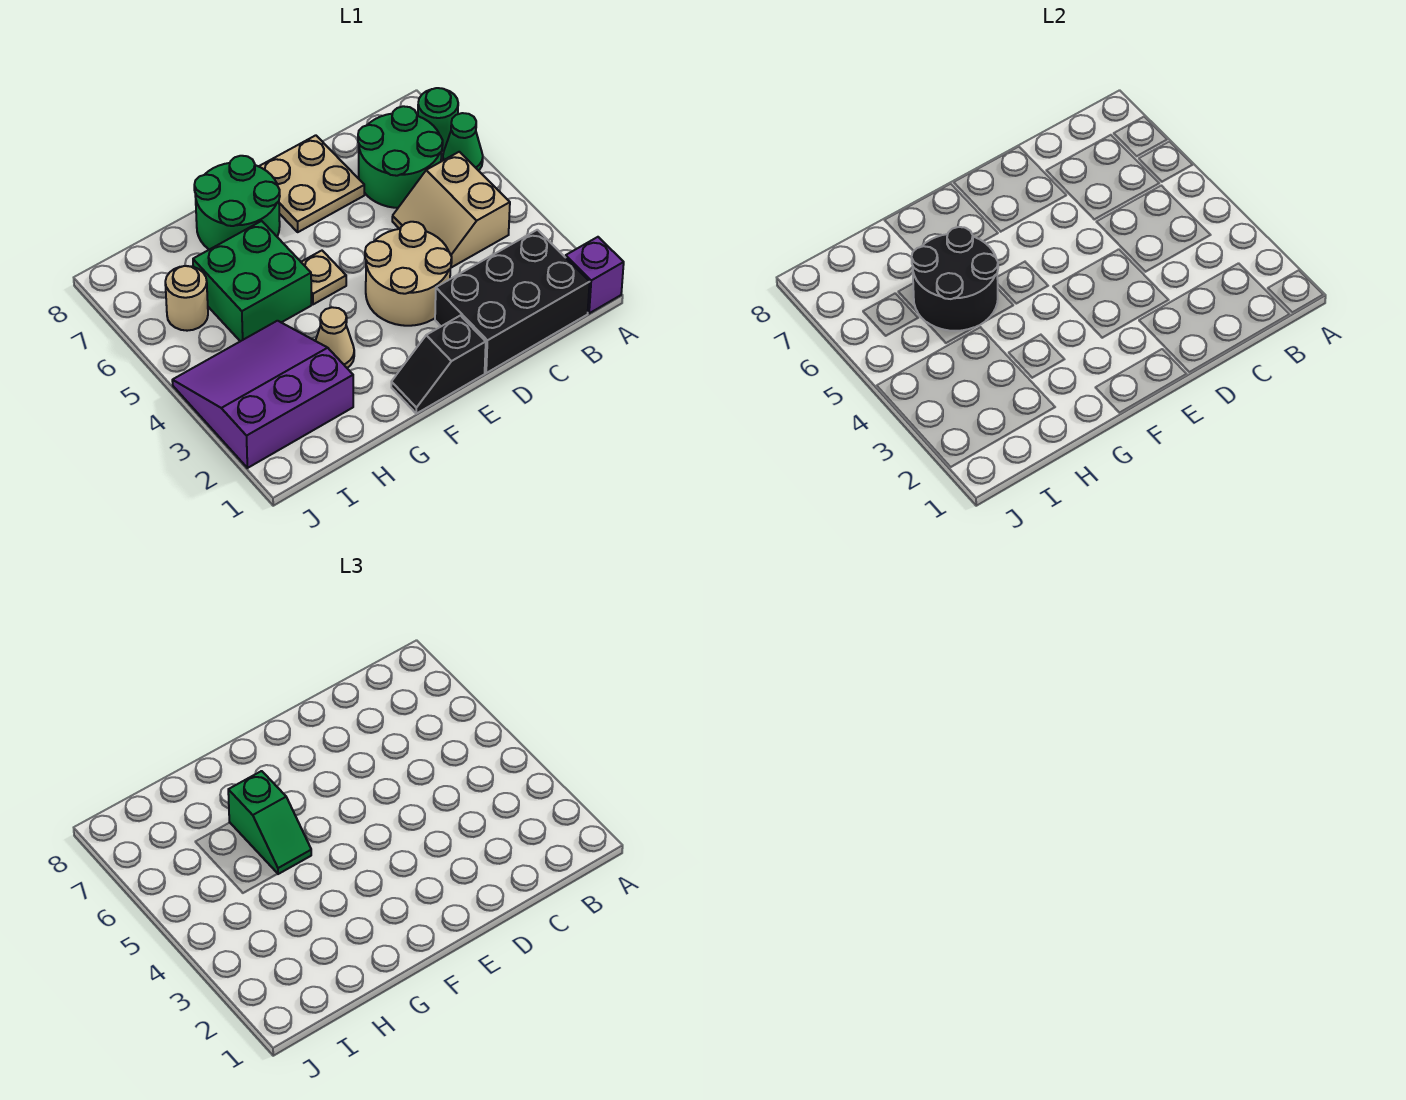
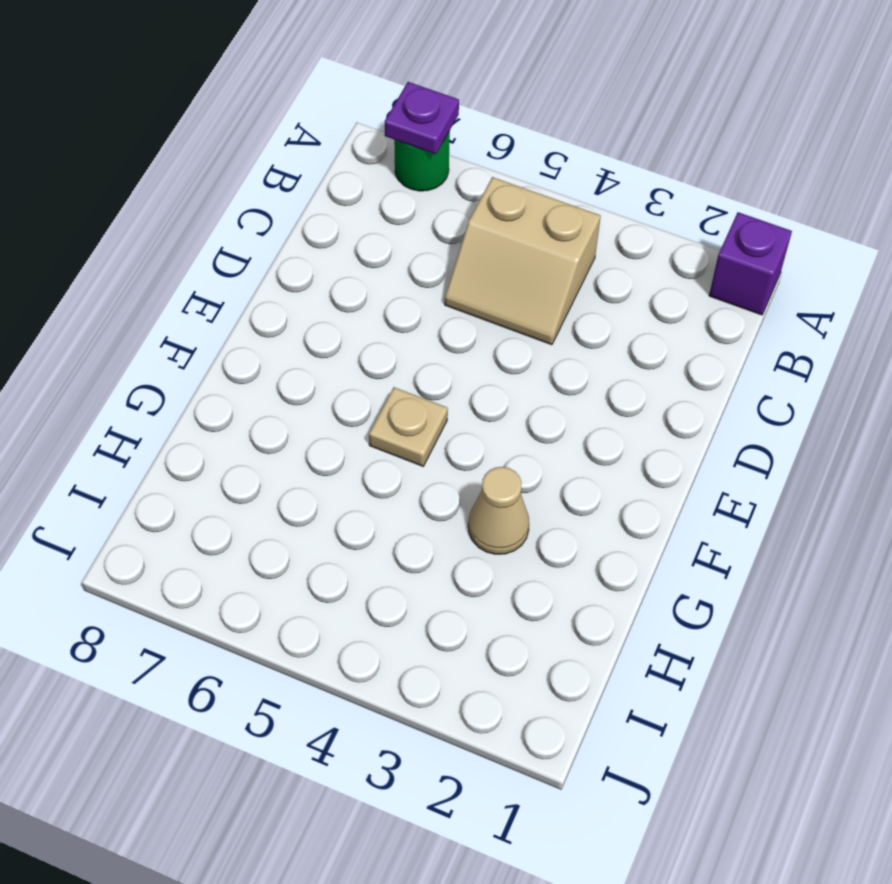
purple 1x1 plate [384,82,459,154] -> none
none -> green 1x1 cone [443,113,483,171]
none -> black 2x3 brick [435,230,590,373]
none -> green 2x2 round brick [358,106,443,208]

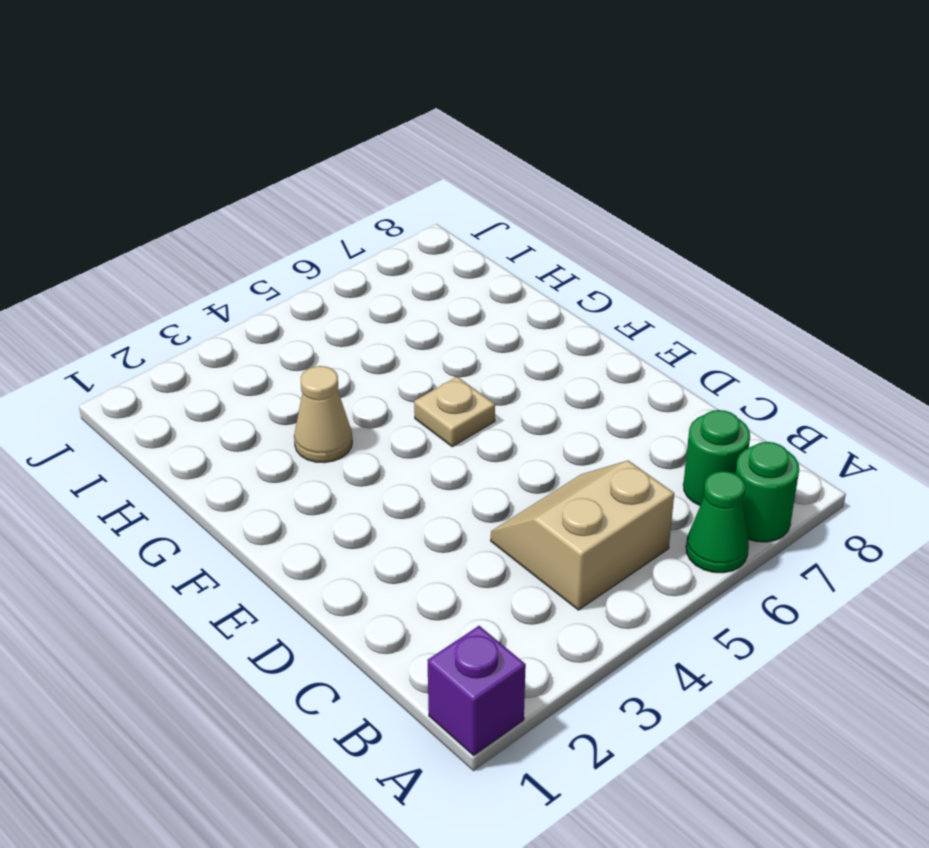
green 1x1 round brick [683,410,750,505] -> green 2x2 round brick [358,106,443,208]
none -> black 2x3 brick [435,230,590,373]
none -> tan 2x2 round brick [365,222,452,326]
none -> tan 2x2 plate [259,135,364,232]

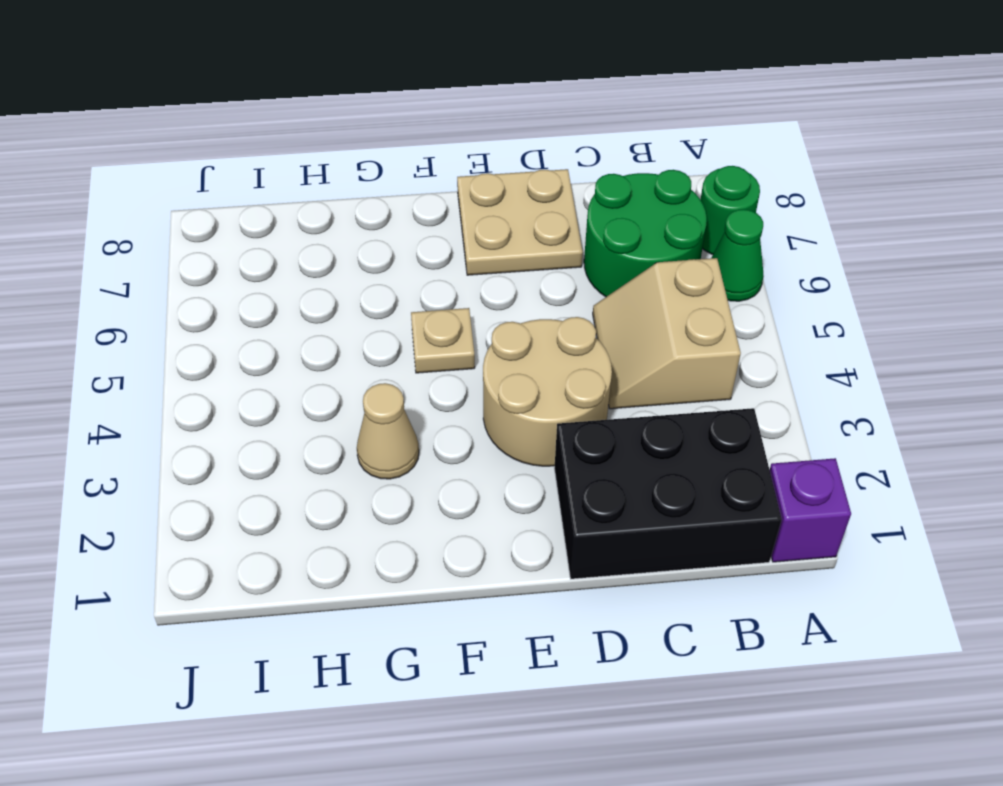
none -> black 1x2 slope [391,316,486,414]
none -> green 2x2 round brick [194,156,280,250]
none -> green 2x2 brick [193,221,311,341]

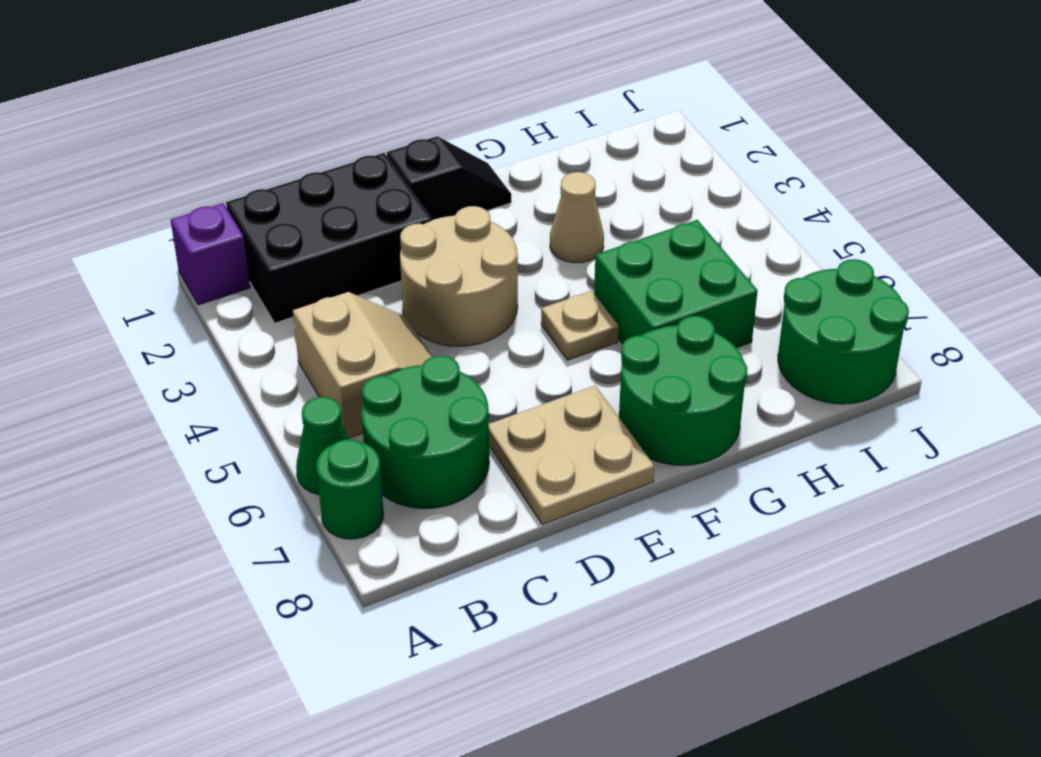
green 2x2 round brick [778,259,909,404] -> none
none -> purple 3x3 slope [172,321,353,468]
none -> tan 1x1 round brick [165,266,208,331]
none -> black 2x2 round brick [911,227,998,331]

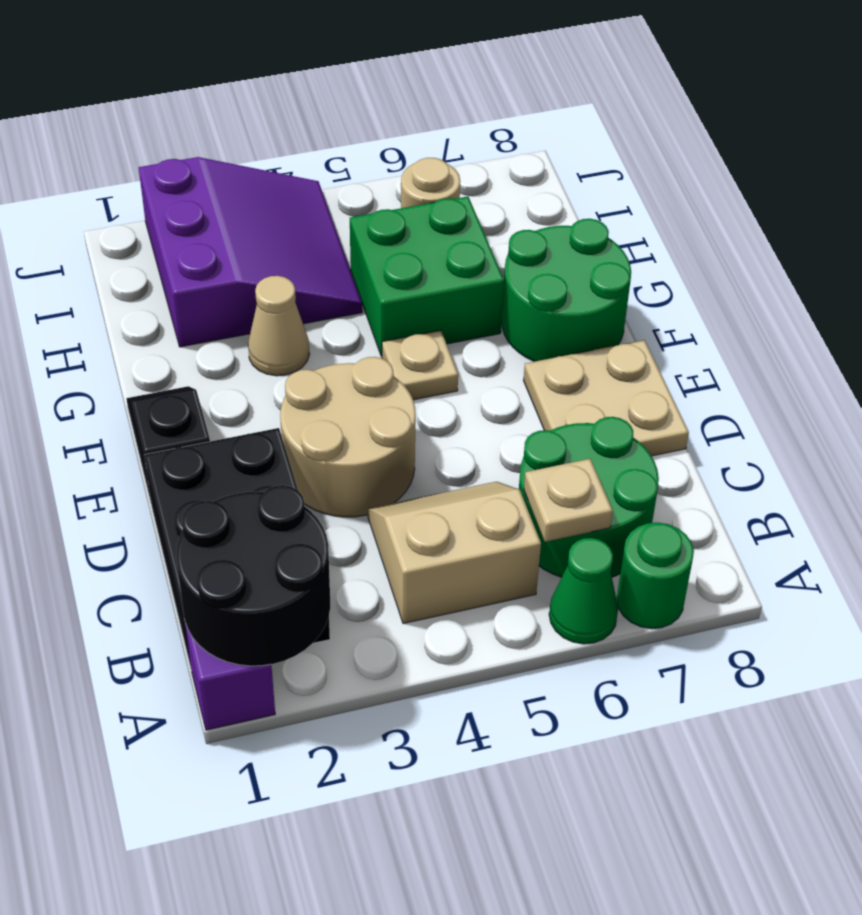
black 2x2 round brick [176,485,330,666] -> black 2x2 round brick moved to [911,227,998,331]
tan 1x1 plate [524,459,613,542] -> none
none -> green 1x2 slope [228,771,311,874]

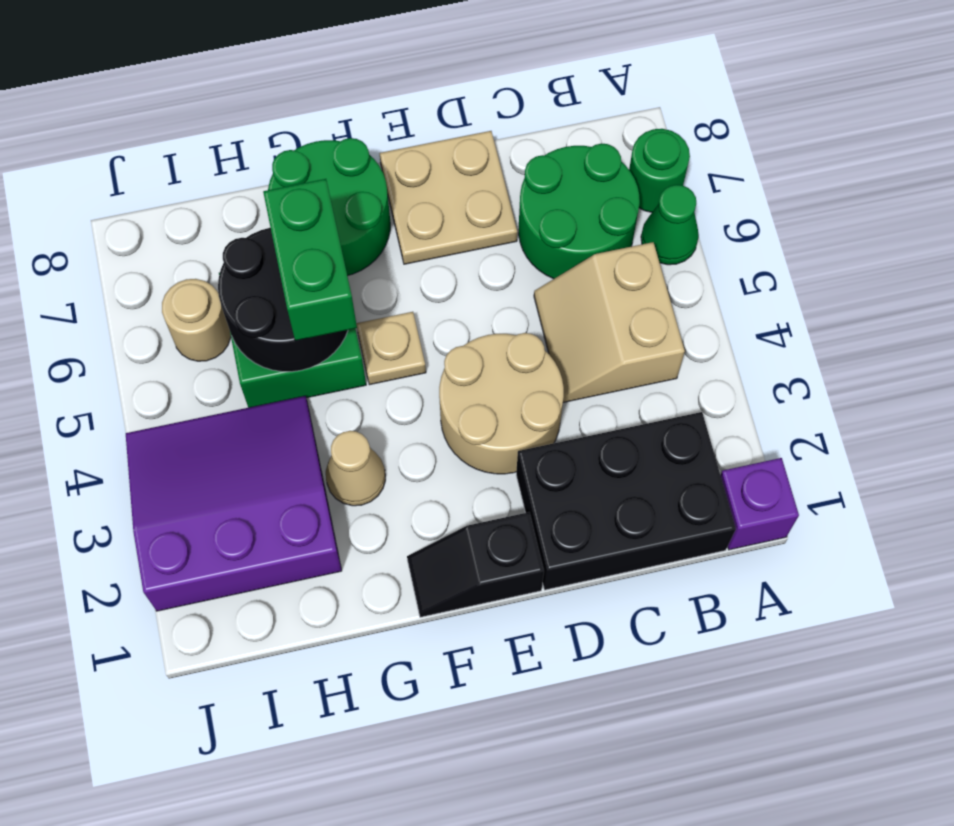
green 1x2 brick [263,179,357,341] -> green 1x2 slope [228,771,311,874]

